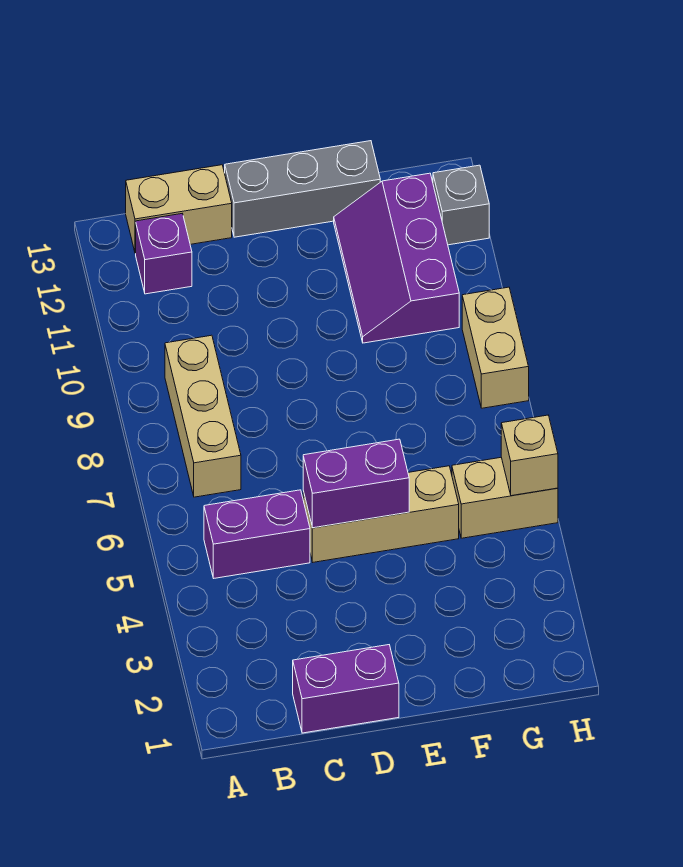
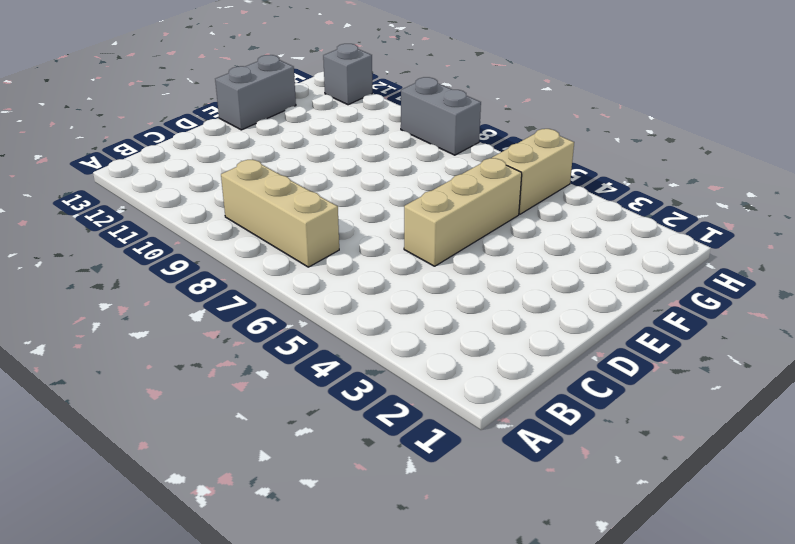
grey 1x2 brick [215,55,296,130] -> grey 1x3 brick [225,141,380,237]
grey 1x2 brick [401,77,481,155] -> tan 1x2 brick [462,287,529,408]
none -> purple 1x2 brick [204,490,310,578]
none -> purple 1x1 brick [136,214,192,294]
none -> tan 1x2 brick [126,165,232,253]

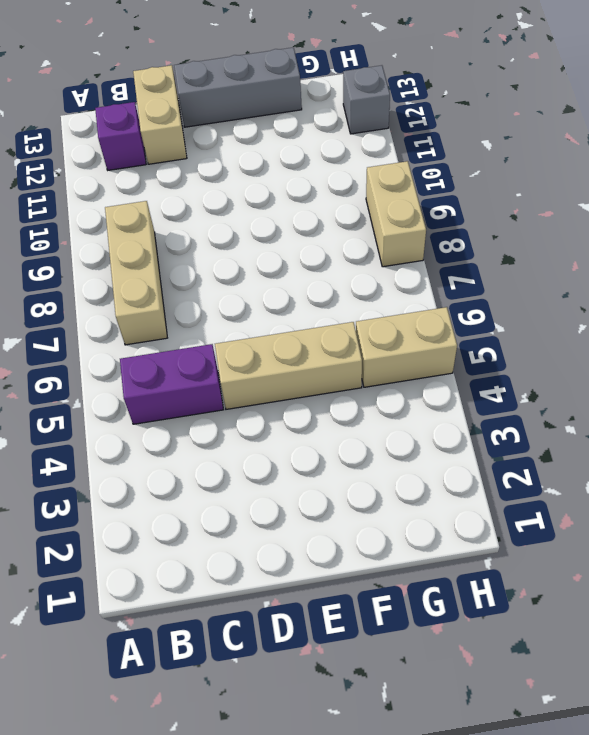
tan 1x2 brick [133,65,187,164] -> tan 1x2 brick turned to [126,165,232,253]
none -> purple 1x2 brick [293,645,399,733]
none -> purple 2x3 slope [334,173,459,343]
none -> purple 1x2 brick [303,439,409,528]

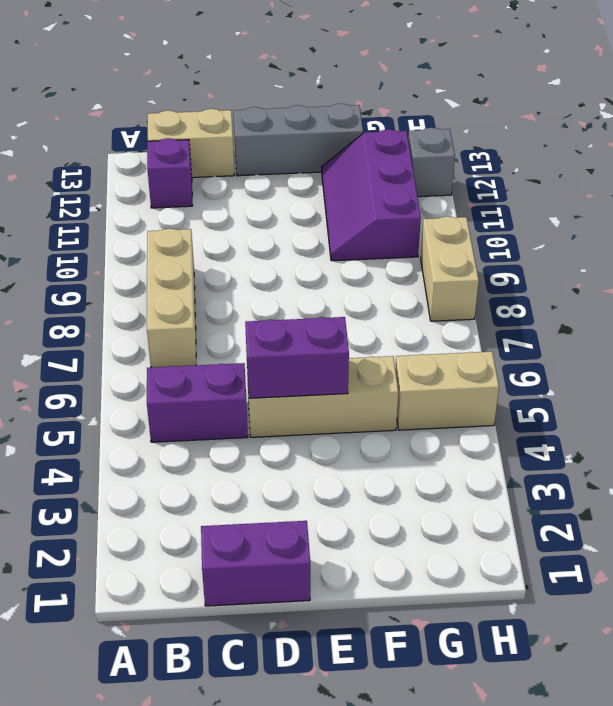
none -> tan 1x1 brick [501,415,558,496]

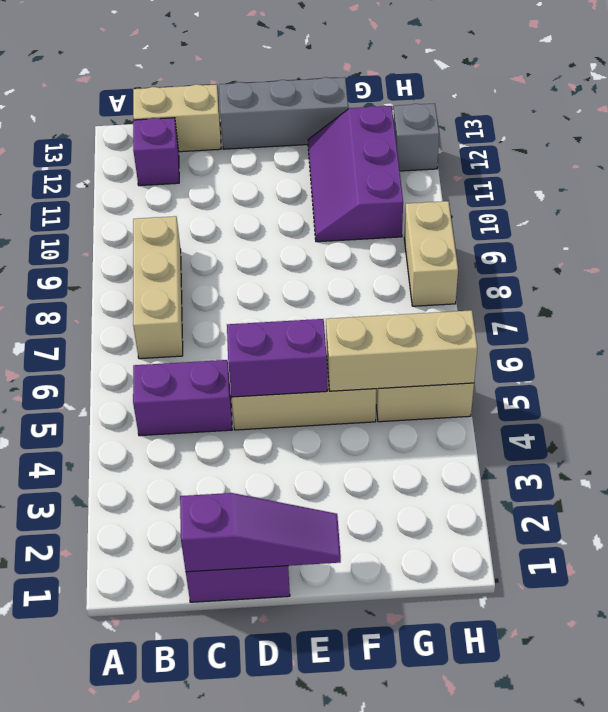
purple 1x3 slope [180,493,341,572] -> none
tan 1x3 brick [326,310,477,391] -> tan 1x1 brick [501,415,558,496]

